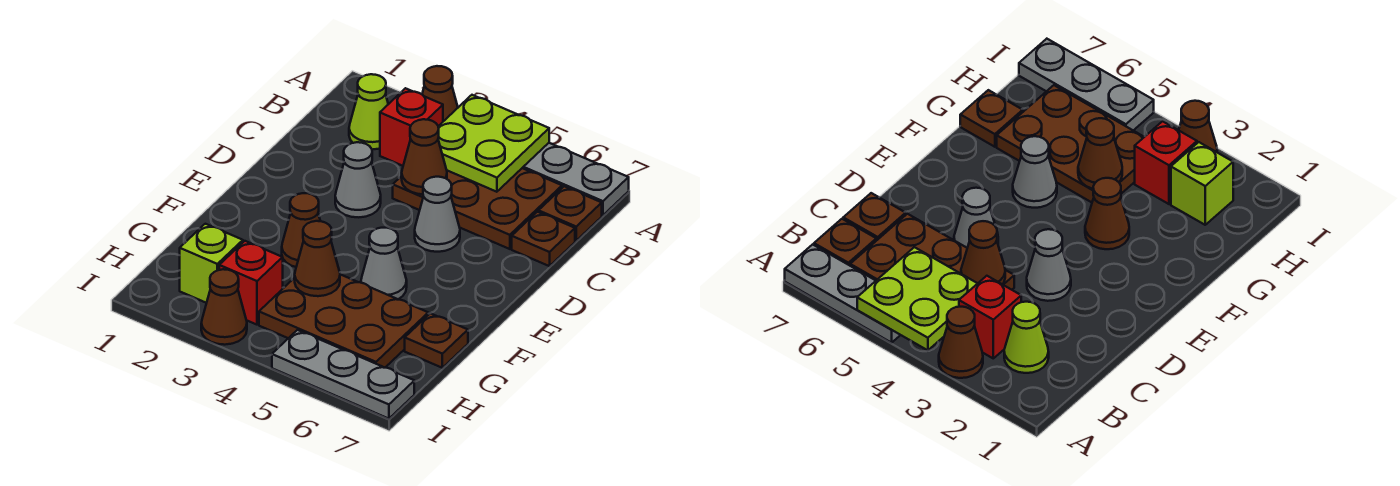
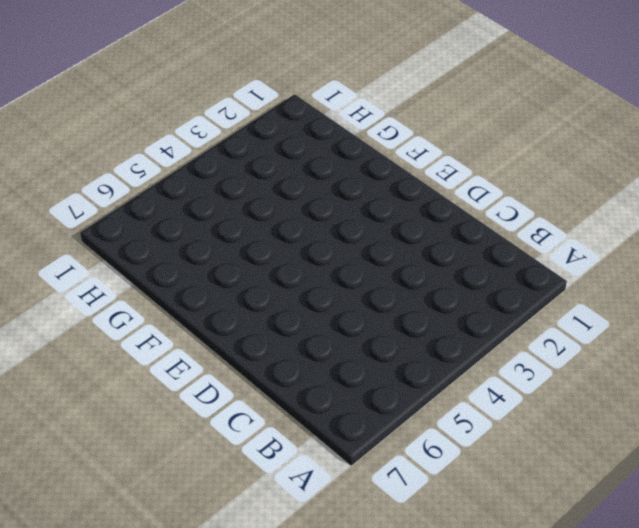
none -> brown 1x1 cone [422,66,458,121]
none -> grey 1x3 plate [523,143,629,215]
none -> lime 1x1 cone [349,74,388,150]

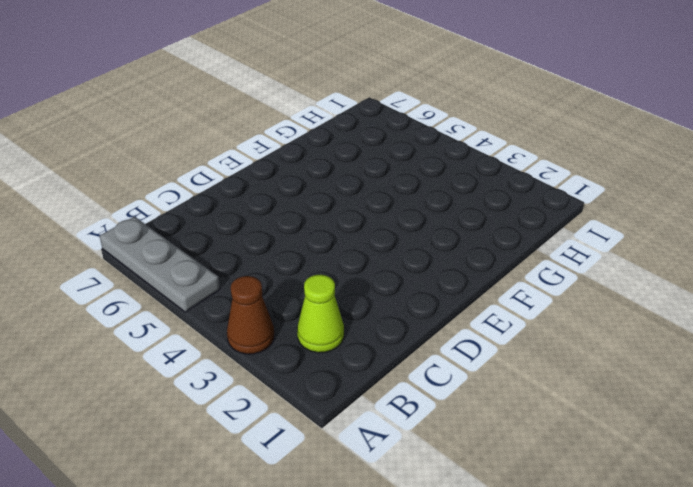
none -> red 1x1 brick [380,88,443,166]
none -> brown 2x3 plate [393,168,562,249]
none -> brown 1x1 plate [539,186,602,241]

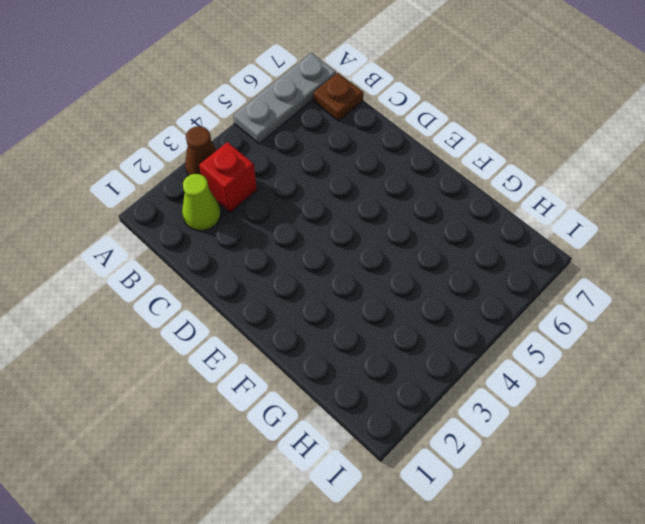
none -> brown 2x3 plate [393,168,562,249]
none -> brown 1x1 plate [512,212,575,266]
none -> grey 1x1 cone [335,142,381,217]

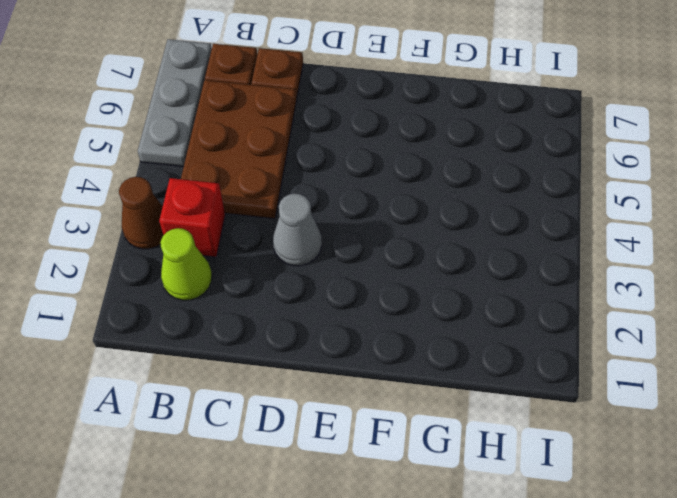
none -> grey 1x1 cone [415,177,460,252]
none -> brown 1x1 cone [282,193,320,267]
none -> grey 1x1 cone [361,228,407,299]

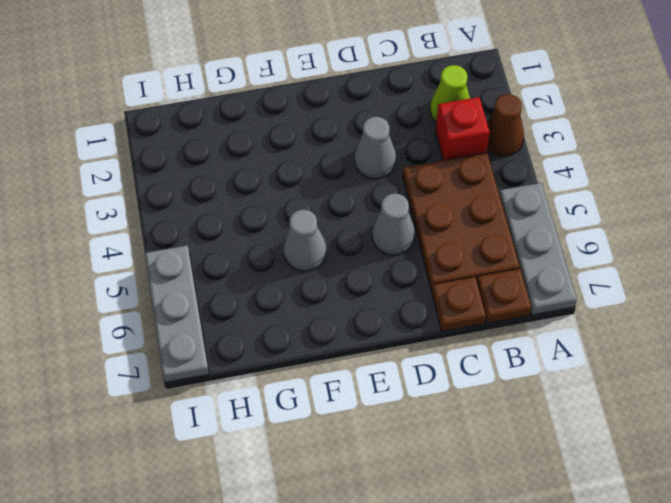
none -> brown 1x1 cone [282,193,320,267]
none -> brown 2x3 plate [259,274,428,368]
none -> brown 1x1 plate [405,313,468,368]

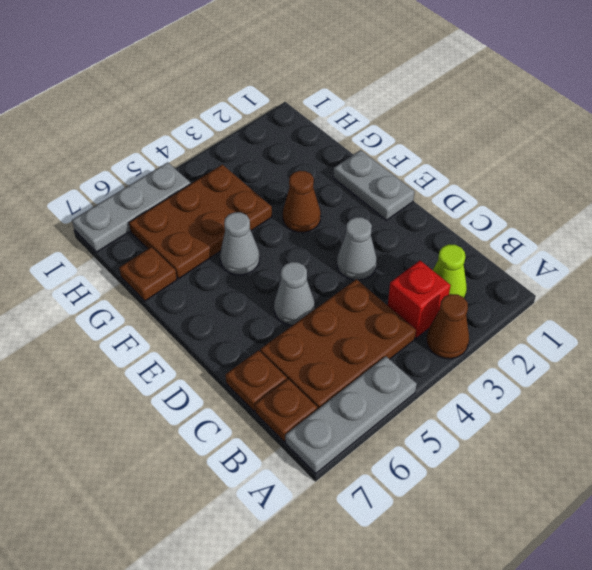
grey 1x2 plate [333,150,414,220] -> none
none -> lime 1x1 brick [180,224,243,303]
none -> red 1x1 brick [219,241,283,325]
none -> brown 1x1 cone [201,269,247,345]

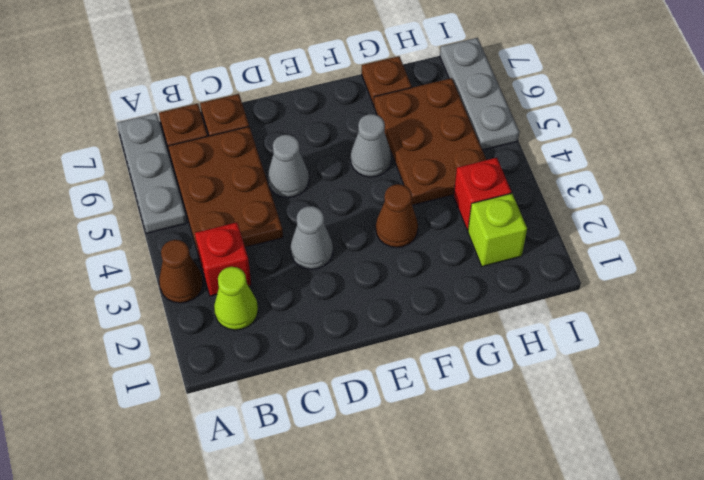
none -> brown 1x1 cone [201,269,247,345]
none -> lime 2x2 plate [438,95,549,192]
none -> brown 1x1 cone [402,119,447,194]

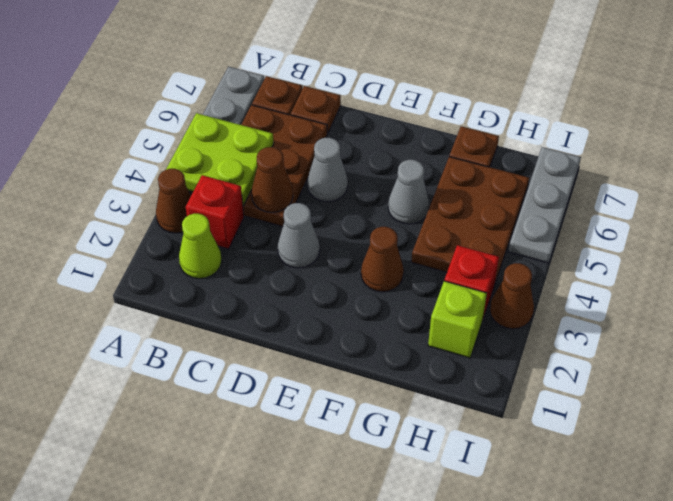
none -> brown 1x1 cone [295,221,340,296]

